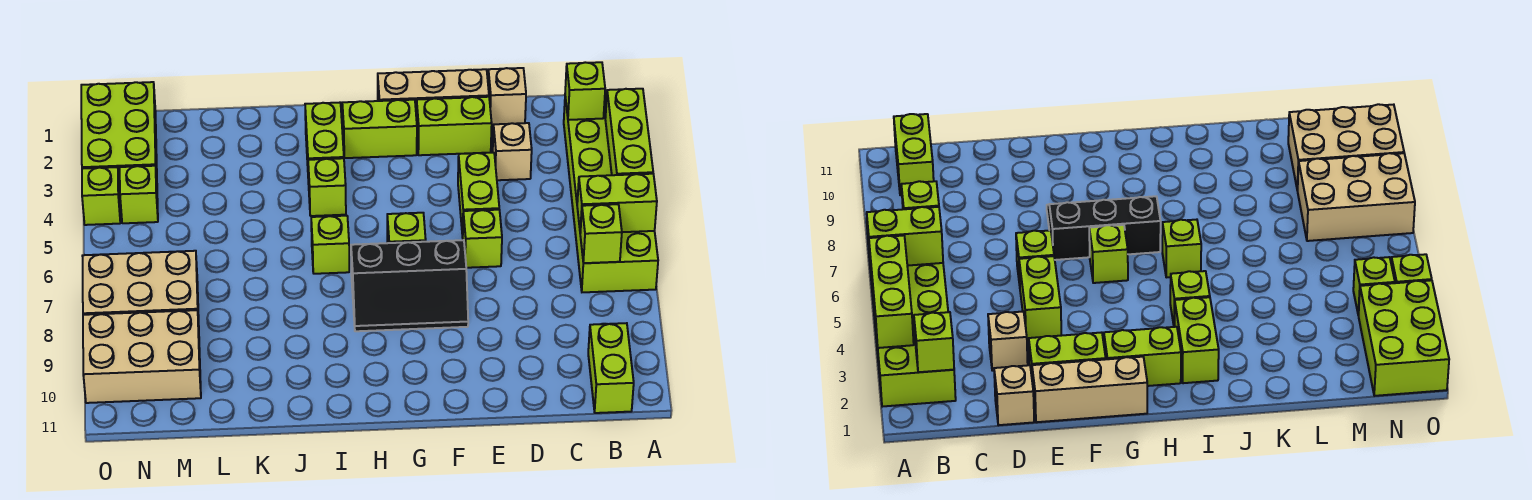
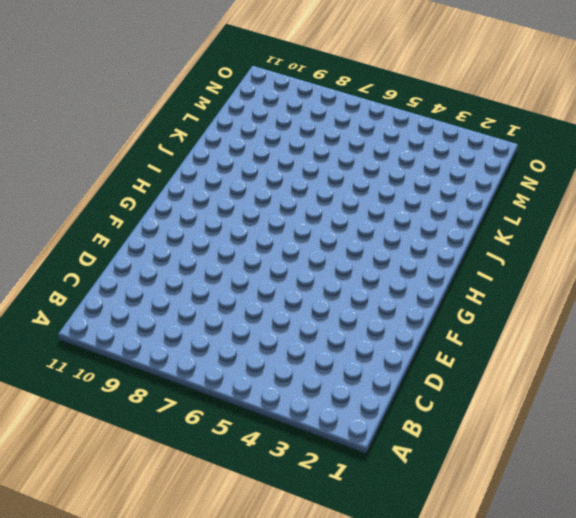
none -> lime 2x6 brick [564,92,658,292]
none -> lime 1x2 brick [588,323,634,413]
none -> tan 1x1 brick [488,68,526,125]

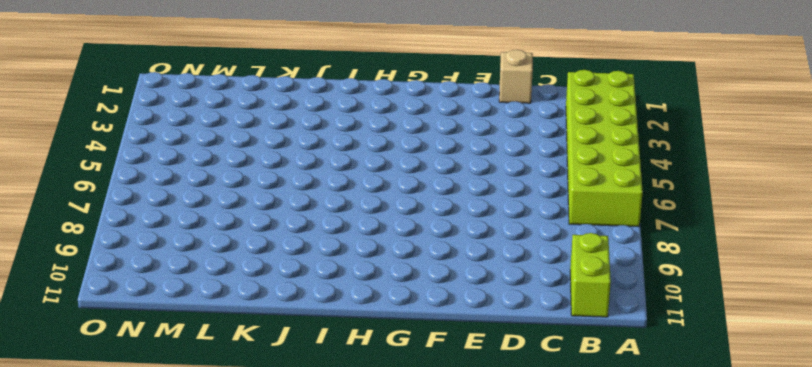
none -> tan 1x1 brick [493,123,532,180]
none -> tan 1x3 brick [378,69,489,120]
none -> lime 1x2 brick [417,97,492,155]

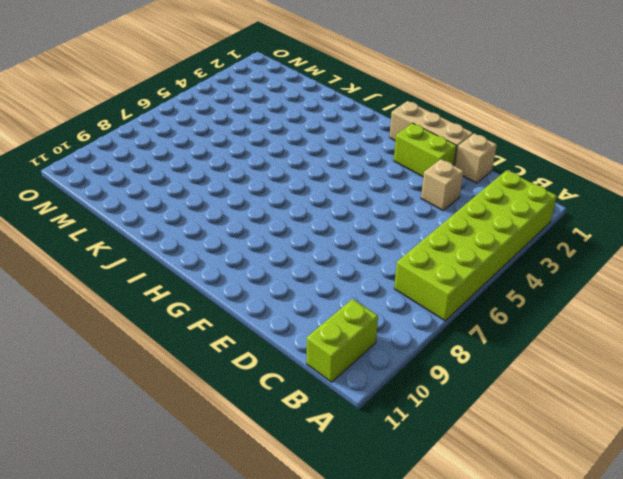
none -> lime 1x2 brick [458,153,499,237]
none -> lime 1x1 brick [463,210,502,268]
none -> black 2x3 slope [351,240,468,331]

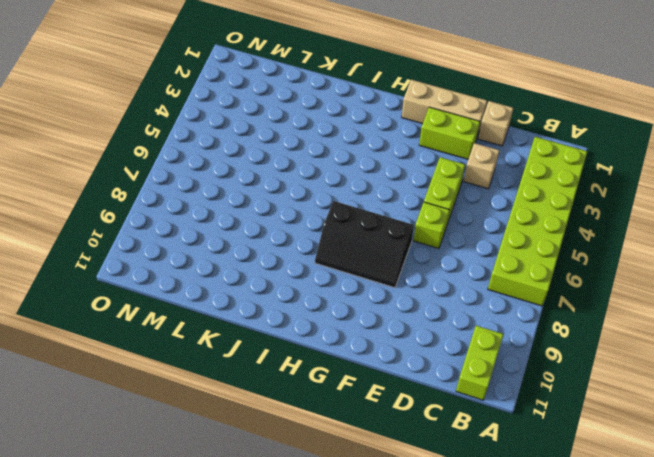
none -> lime 1x2 brick [342,100,417,158]
none -> lime 1x1 brick [387,213,426,243]
none -> lime 1x2 brick [305,103,344,184]

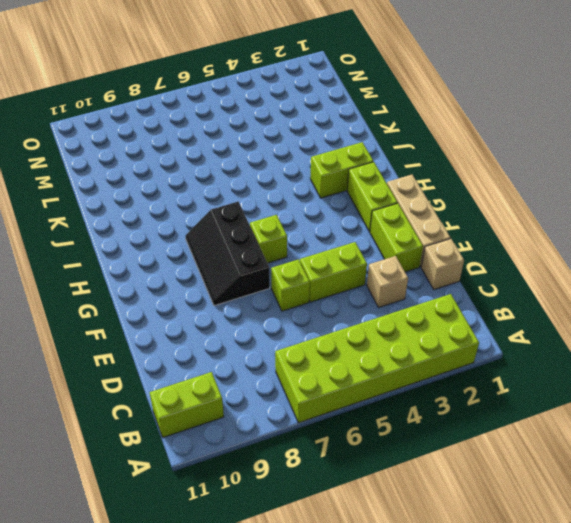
none -> lime 1x1 brick [308,158,346,216]
none -> lime 1x1 brick [311,216,349,274]
none -> tan 2x3 brick [83,251,199,325]

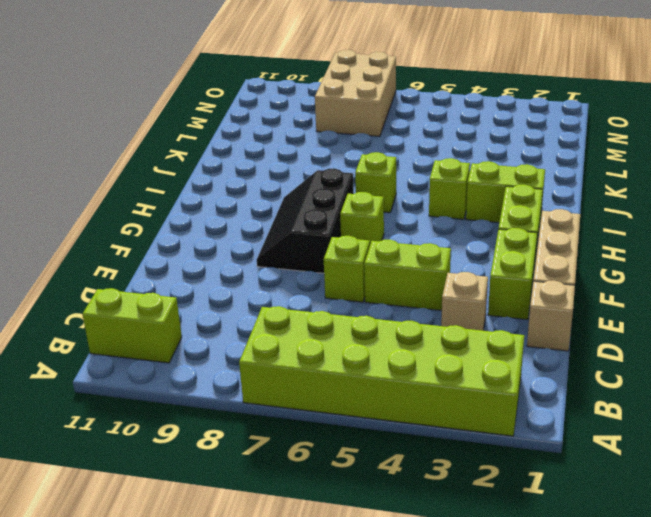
none -> tan 2x3 brick [83,310,201,403]
none -> lime 2x3 brick [81,82,157,190]
none -> lime 1x1 brick [120,166,158,223]

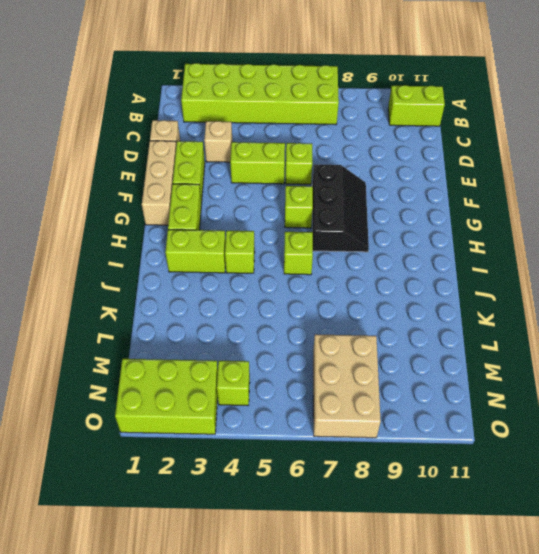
none -> tan 2x3 brick [83,310,201,403]
none -> lime 1x1 brick [82,167,120,225]
none -> lime 1x3 brick [605,89,653,175]

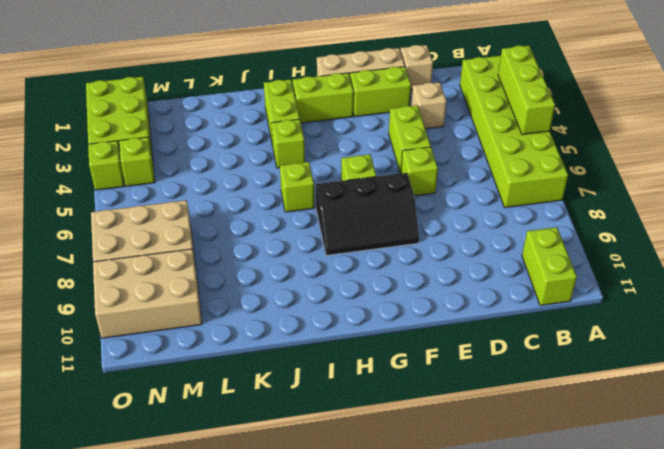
none -> lime 1x2 brick [577,174,657,233]
none -> lime 1x1 brick [565,62,605,120]
none -> lime 1x1 brick [580,204,622,263]

